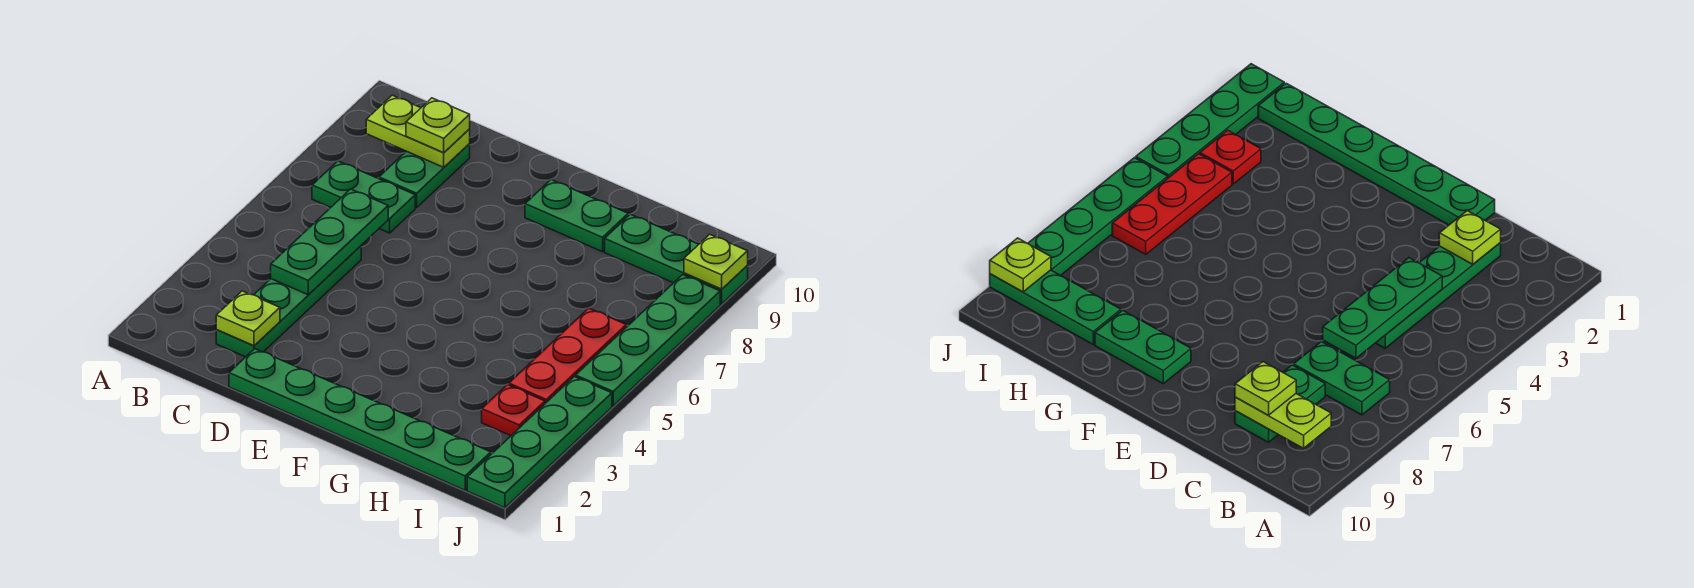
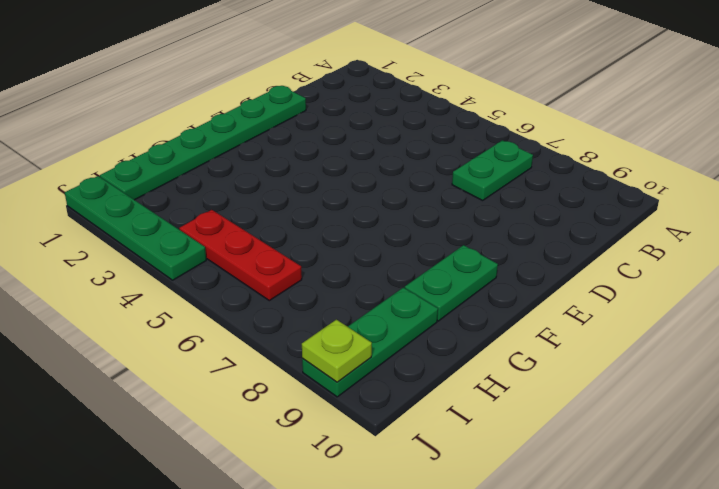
none -> green 1x4 plate [216,246,361,357]
none -> green 1x2 plate [379,144,470,208]
none -> red 1x1 plate [482,384,545,436]

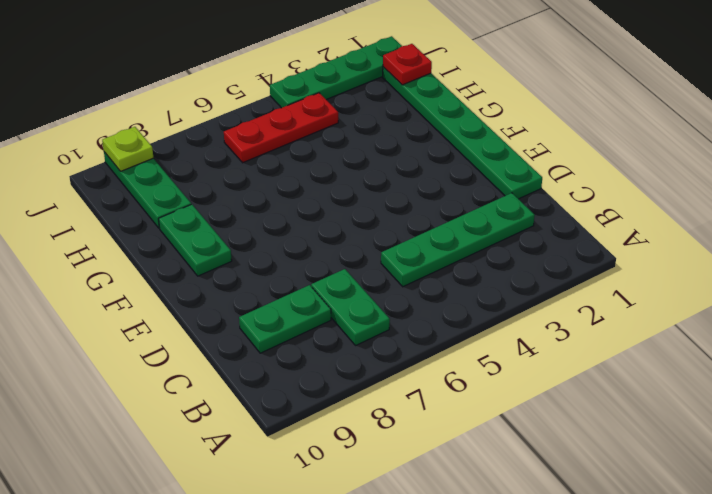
red 1x1 plate [383,44,432,85] -> red 1x1 plate moved to [482,384,545,436]
none -> green 1x4 plate [576,275,720,406]
none -> lime 1x2 plate [366,95,470,167]
none -> lime 1x1 plate [216,291,280,346]

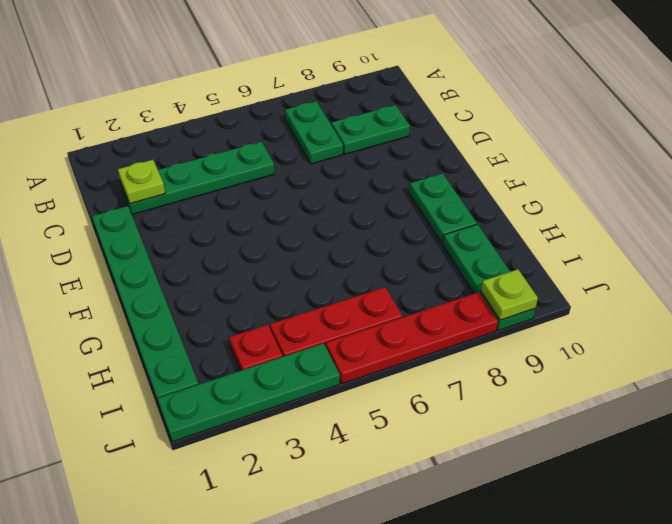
red 1x4 plate [326,292,498,384] -> green 1x4 plate [576,275,720,406]
none -> lime 1x2 plate [366,95,470,167]
none -> green 1x3 plate [271,189,388,295]
none -> lime 1x1 plate [406,98,470,153]

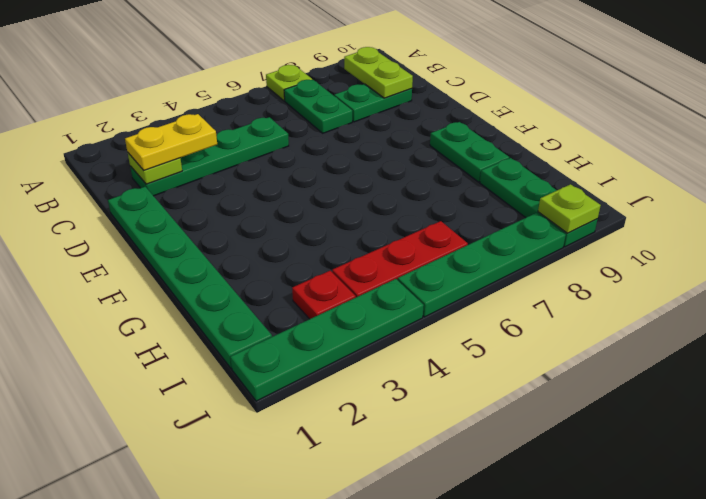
lime 1x1 plate [266,65,312,101] -> lime 1x1 plate moved to [406,98,470,153]
yellow 1x2 plate [125,114,217,170] -> none
none -> green 1x3 plate [271,189,388,295]

